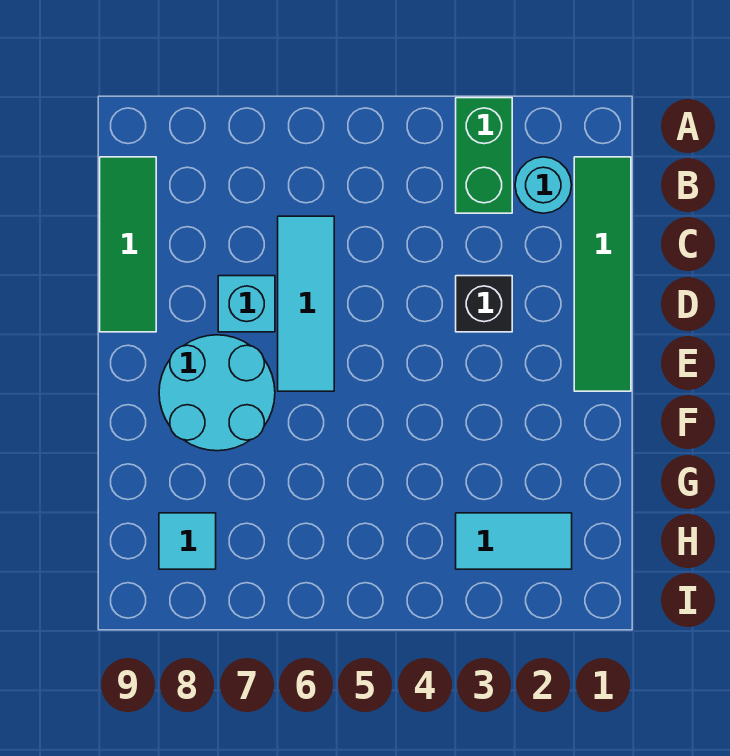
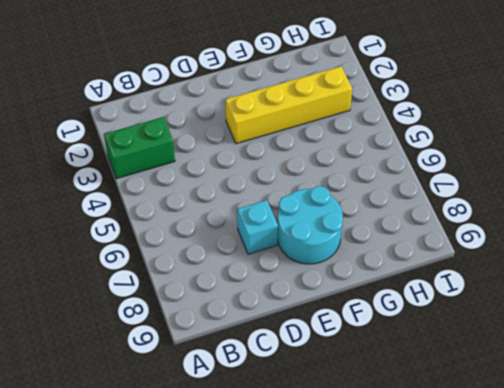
yellow 1x4 brick [225,66,352,144] -> cyan 1x2 tile [456,513,572,569]
none -> green 1x4 tile [574,157,631,391]
none -> cyan 1x1 round brick [515,157,572,213]

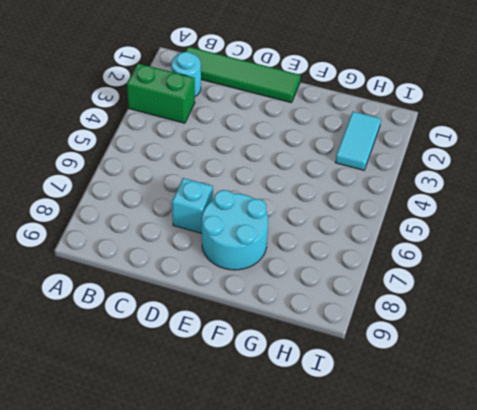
none -> green 1x3 tile [100,157,156,332]
none -> cyan 1x3 tile [278,216,334,391]

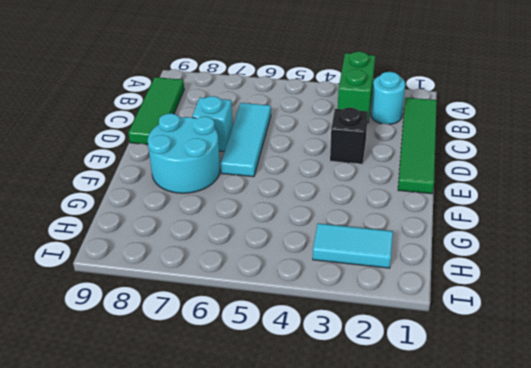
none -> cyan 1x1 tile [159,513,216,569]

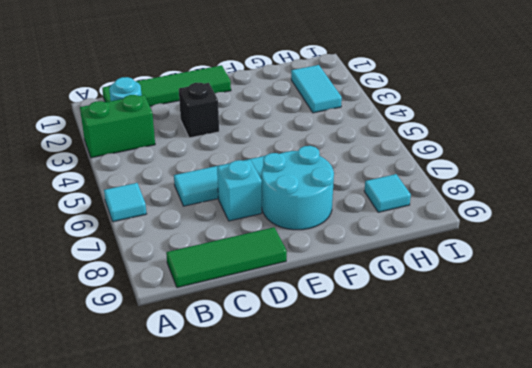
cyan 1x1 tile [104,183,147,222] -> none

